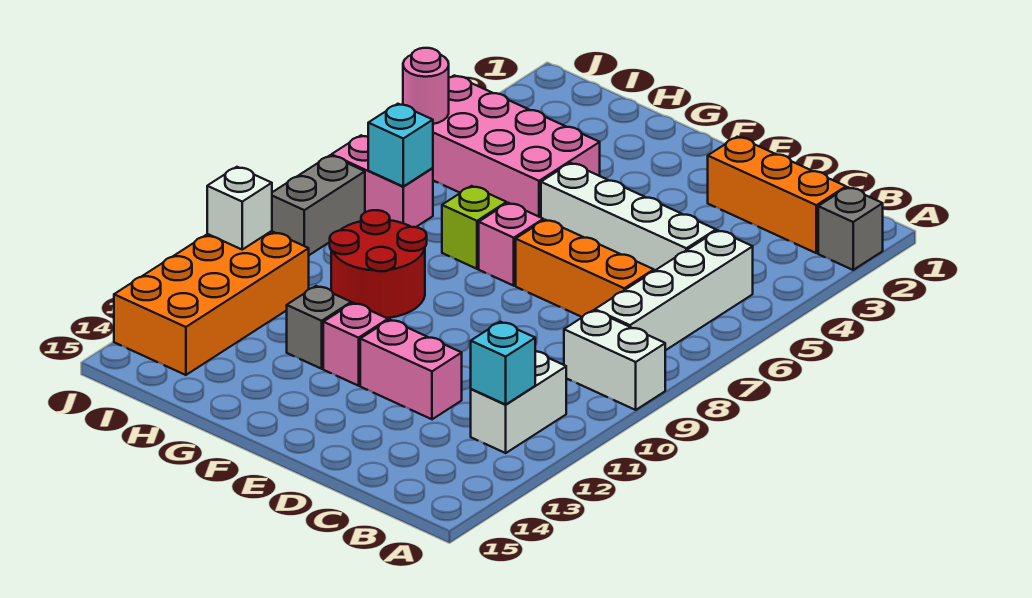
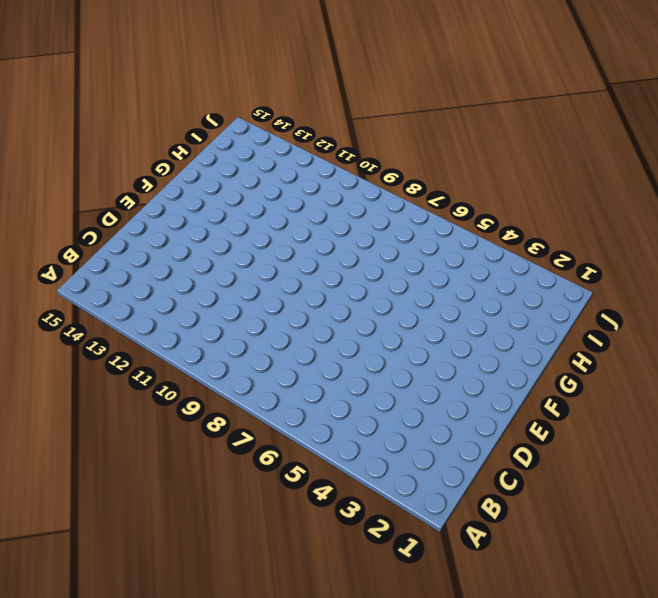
none -> grey 1x1 brick [818,187,883,270]
none -> white 1x2 brick [564,310,665,410]
none -> orange 1x3 brick [708,137,846,253]

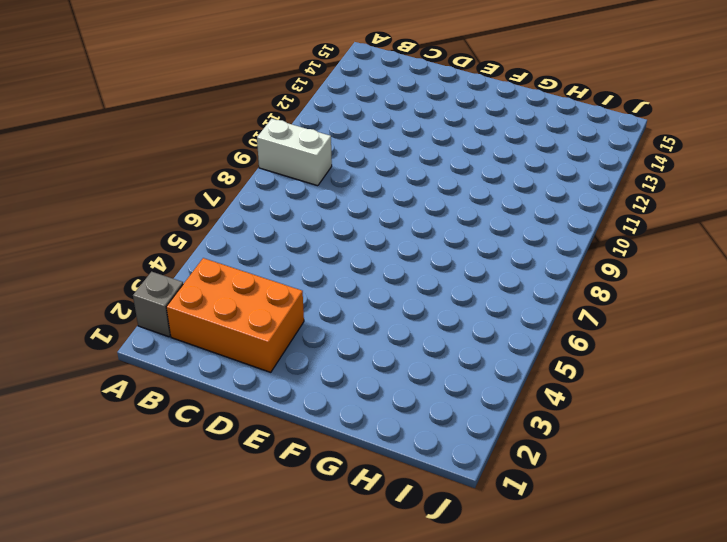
orange 2x3 brick [166,258,304,372] -> orange 1x3 brick [708,137,846,253]
none -> white 1x4 brick [595,230,753,350]
none -> white 1x2 brick [471,351,566,453]
none -> white 1x4 brick [541,163,716,271]

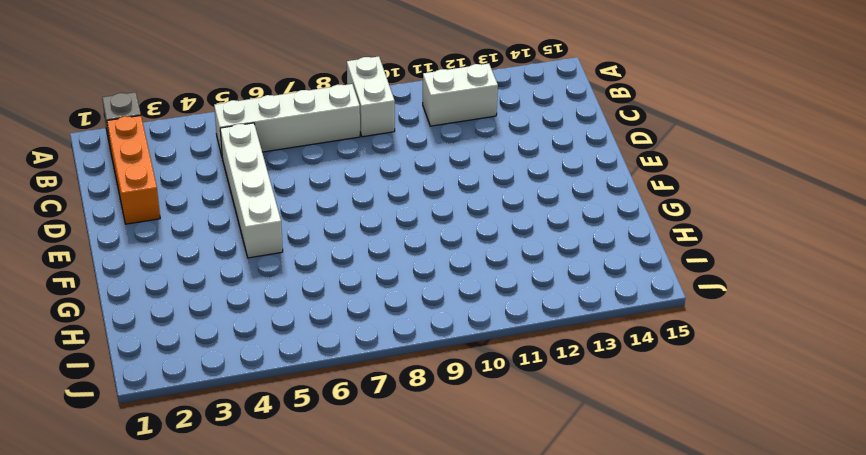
none -> orange 1x3 brick [516,220,654,317]
none -> pink 1x2 brick [360,320,462,419]
none -> pink 1x1 brick [479,203,543,286]

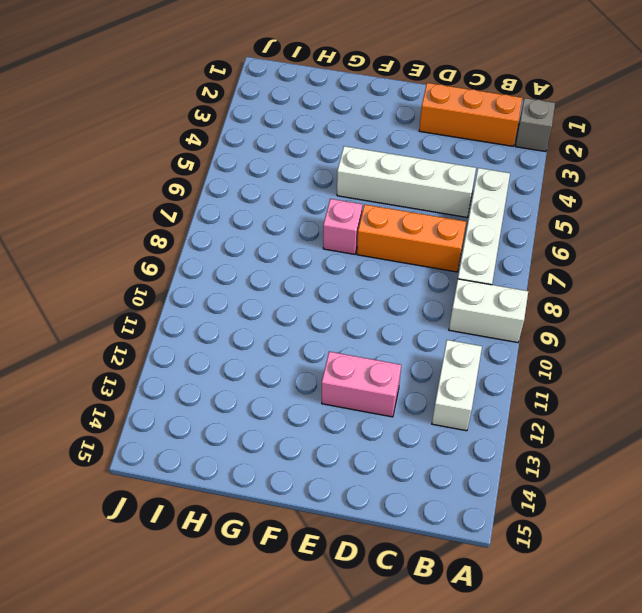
none -> pink 1x1 brick [323,303,388,386]
none -> pink 2x4 brick [433,75,600,217]
none -> lime 1x1 brick [442,186,507,269]

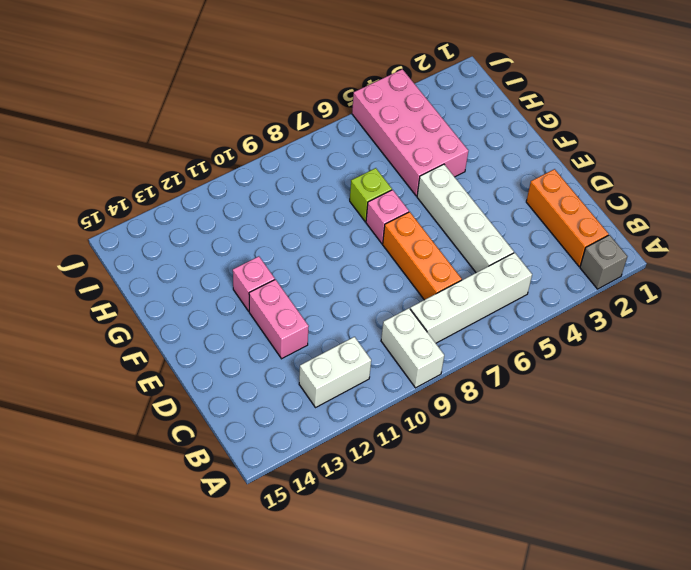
none -> red 2x2 round brick [330,210,427,318]
none -> grey 1x1 brick [287,286,351,369]
none -> pink 1x2 brick [331,135,433,227]

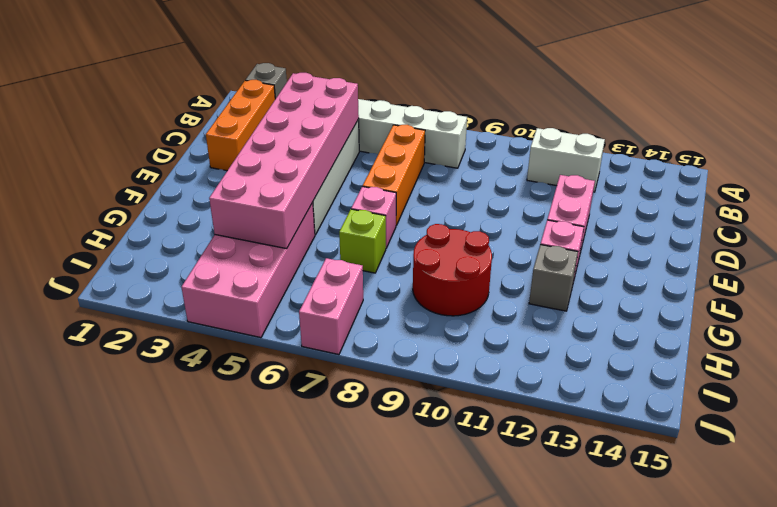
pink 2x6 brick [209,73,359,249] -> none
none -> white 1x2 brick [564,310,665,410]
none -> orange 2x4 brick [114,231,309,375]
none -> grey 1x2 brick [272,155,365,255]

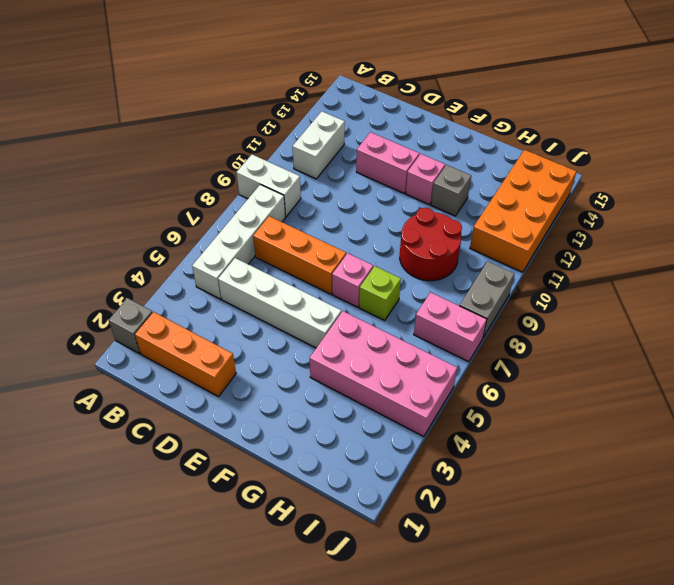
none -> cyan 1x1 brick [471,322,535,404]
none -> cyan 1x1 brick [368,104,433,186]
none -> pink 1x1 round brick [403,48,449,124]

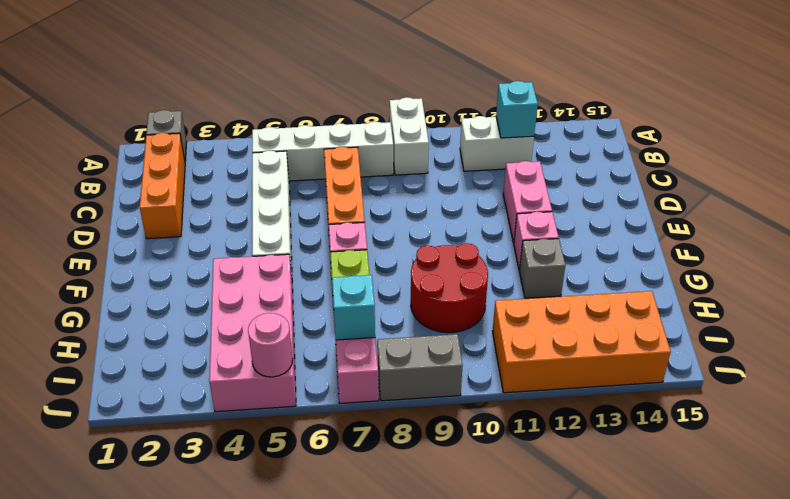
none -> white 1x1 brick [207,167,272,249]

